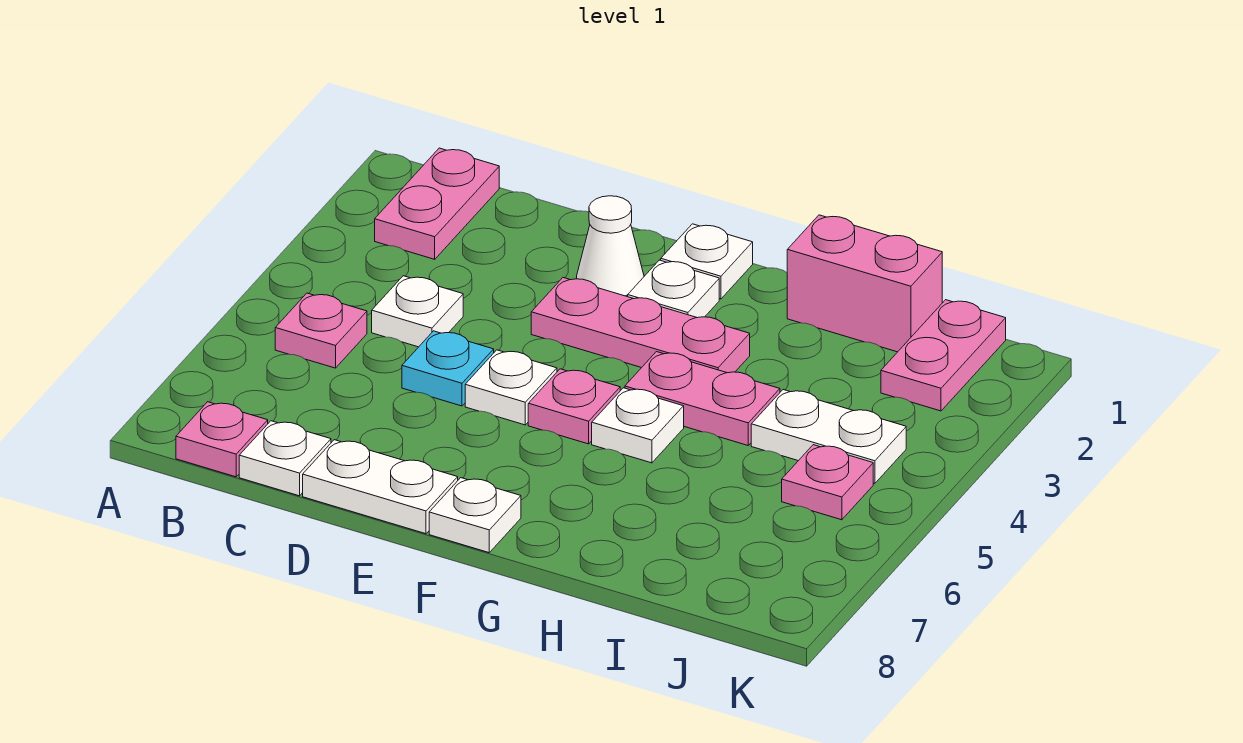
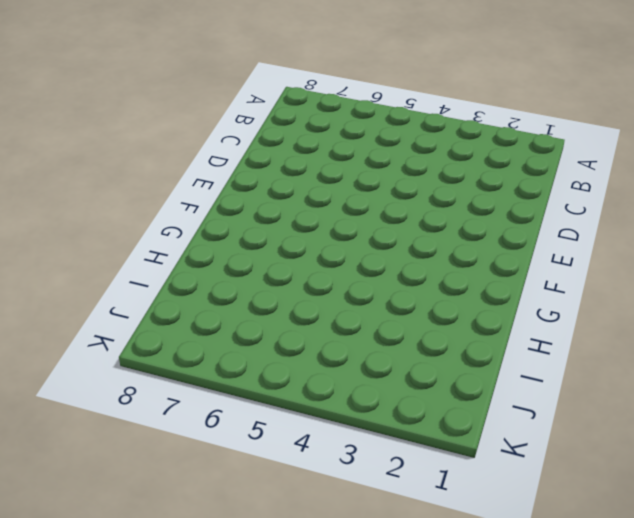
none -> pink 1x2 plate [375,148,499,259]
none -> pink 1x1 plate [275,293,367,368]
none -> pink 1x1 plate [176,402,268,477]

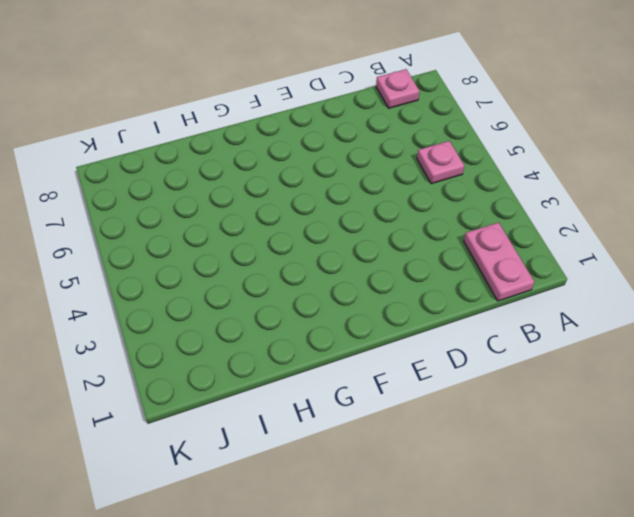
none -> white 1x1 plate [372,276,463,347]
none -> white 1x1 plate [239,421,331,496]
none -> cyan 1x1 plate [402,331,494,406]

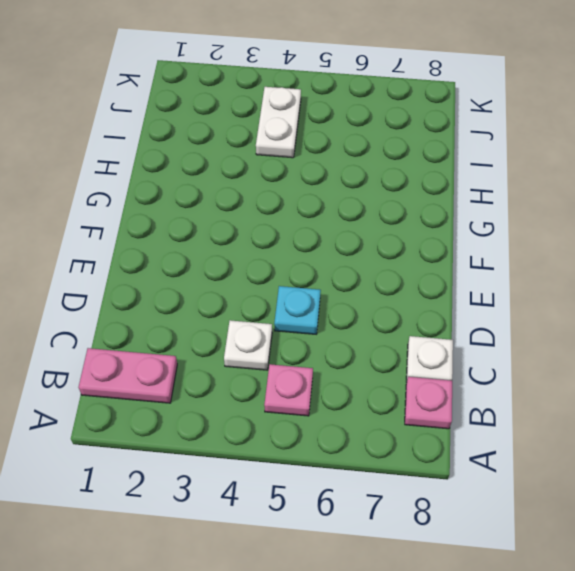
none -> white 1x2 plate [303,440,458,534]
none -> white 1x1 cone [577,196,644,297]
none -> pink 1x3 plate [531,278,750,373]

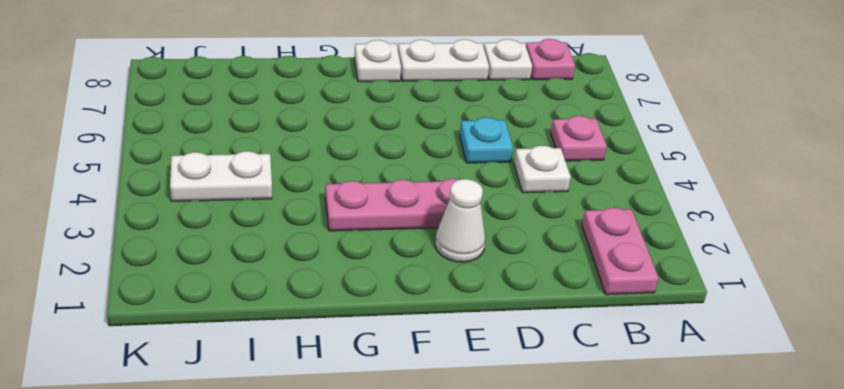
none -> white 1x1 plate [465,350,557,425]
none -> white 1x1 plate [661,224,753,299]
none -> white 1x1 plate [628,260,719,318]

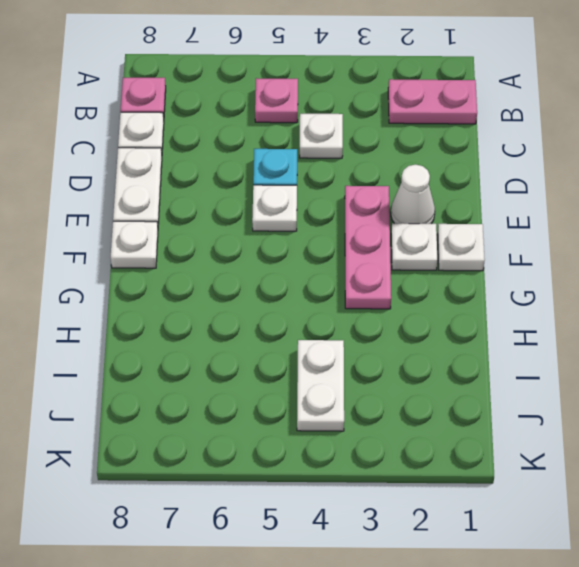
none -> pink 1x1 plate [528,369,620,444]
none -> pink 1x2 plate [625,352,780,445]
none -> white 1x1 plate [592,388,684,463]

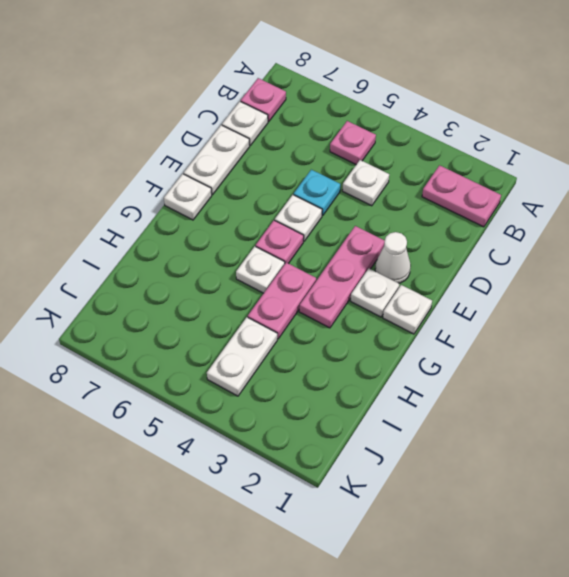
none -> pink 1x2 brick [787,215,942,352]
none -> pink 1x2 plate [881,300,1006,411]
none -> pink 1x1 plate [782,445,873,520]

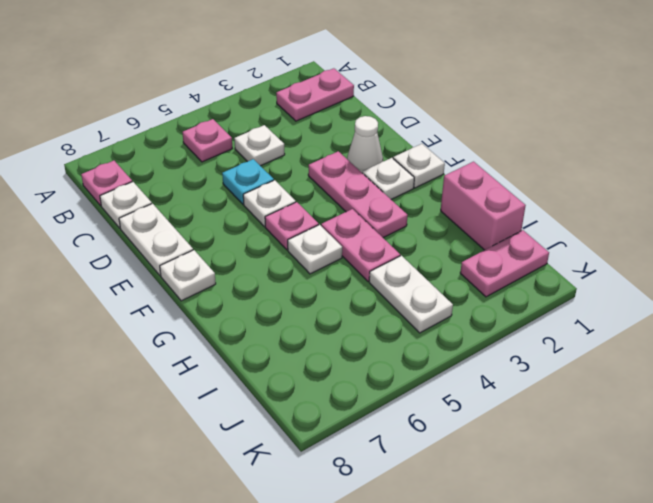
none -> pink 1x1 plate [782,445,873,520]

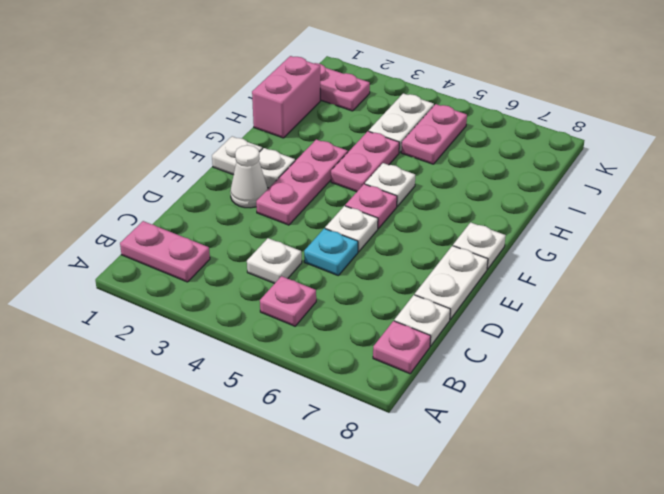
pink 1x2 plate [401,104,467,164] -> pink 1x1 plate [782,445,873,520]

